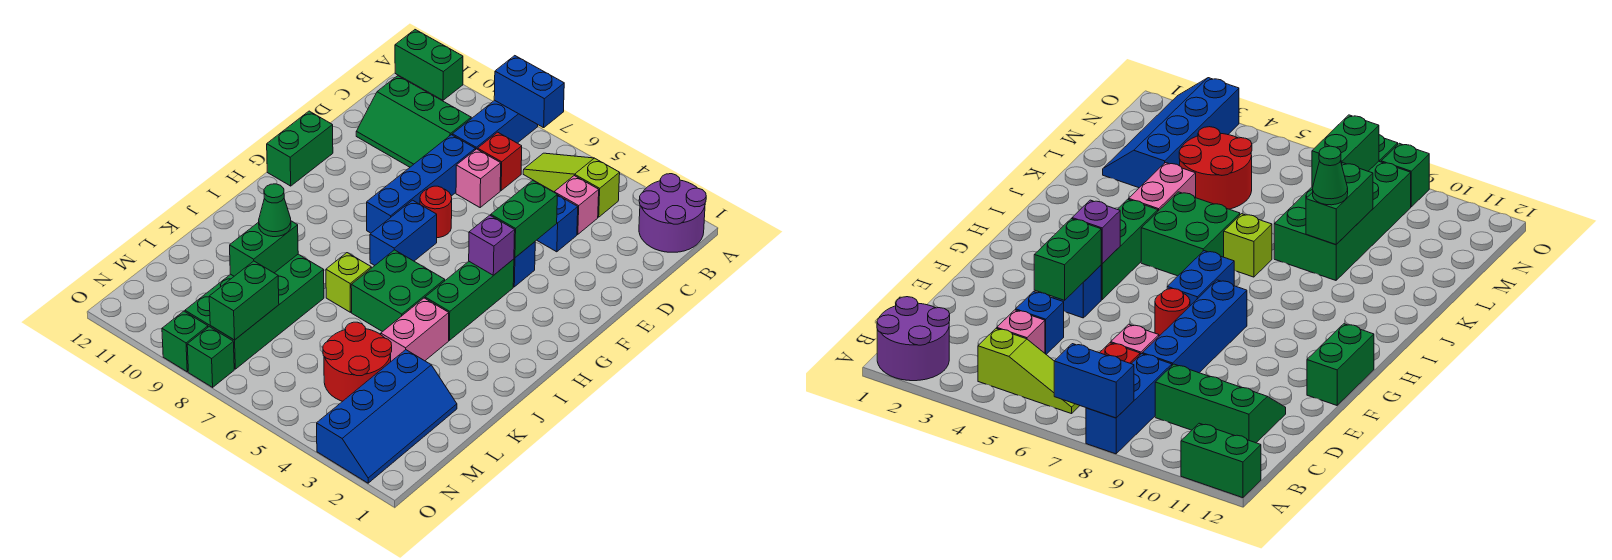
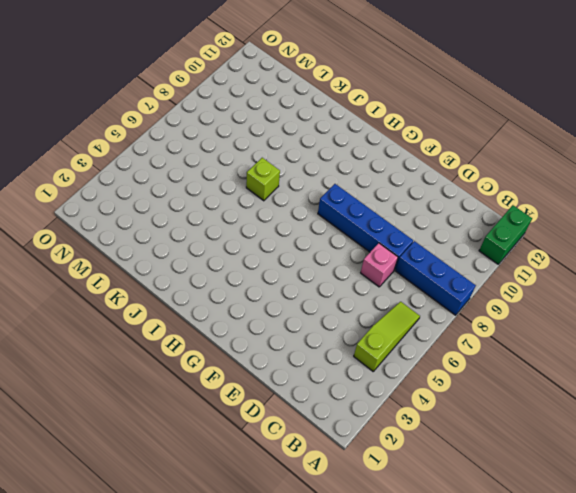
none -> purple 2x2 round brick [639,174,706,252]
none -> pink 1x1 brick [554,176,599,234]
none -> red 1x1 brick [478,132,522,190]

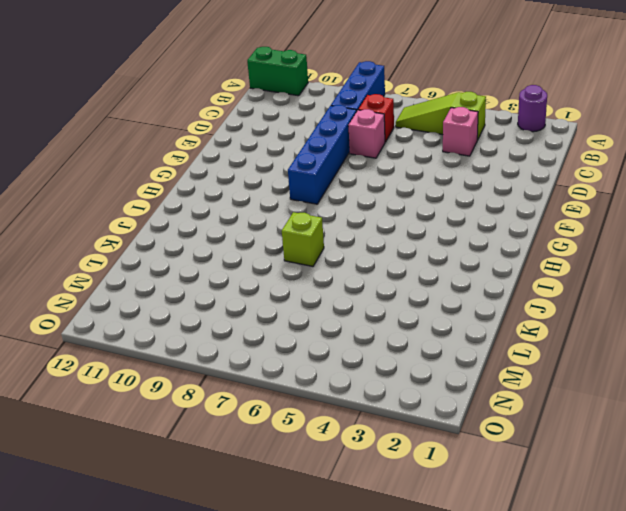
purple 1x1 round brick [518,85,547,132] -> purple 2x2 round brick [639,174,706,252]
none -> green 2x3 slope [356,76,471,167]
none -> blue 1x1 brick [537,195,578,252]
none -> blue 1x1 brick [513,242,535,287]

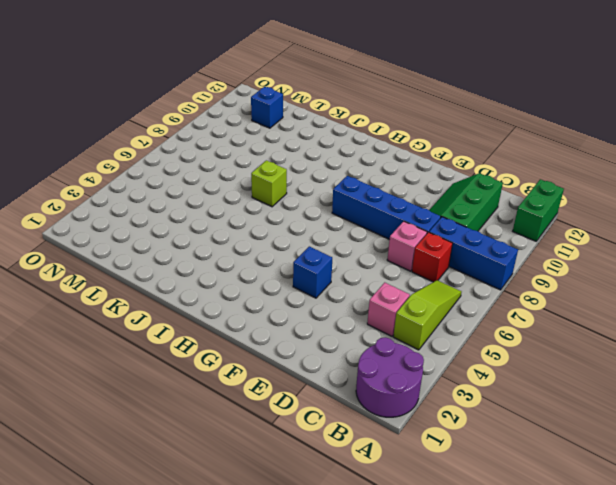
blue 1x1 brick [251,87,283,128] -> blue 1x1 brick moved to [537,195,578,252]
none -> red 1x1 round brick [420,186,452,238]
none -> green 1x2 brick [267,111,333,186]
none -> green 1x3 brick [425,259,514,340]

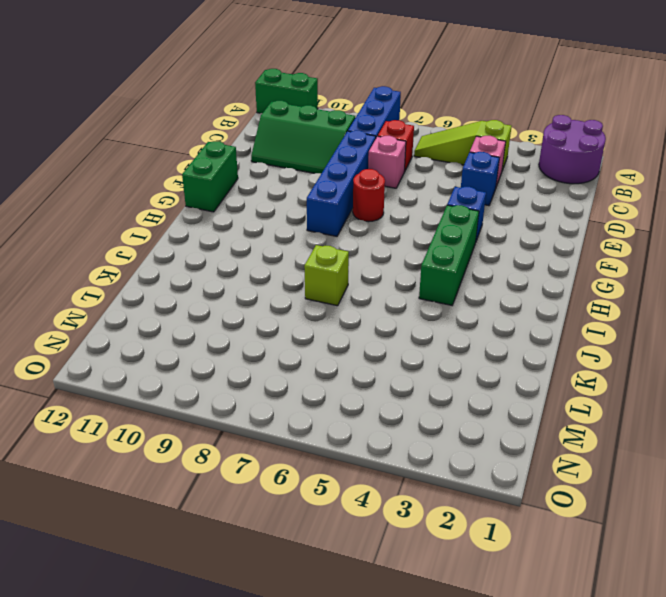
none -> blue 1x2 brick [370,200,437,265]
none -> green 2x2 brick [351,250,445,332]
none -> pink 1x2 brick [381,298,449,361]

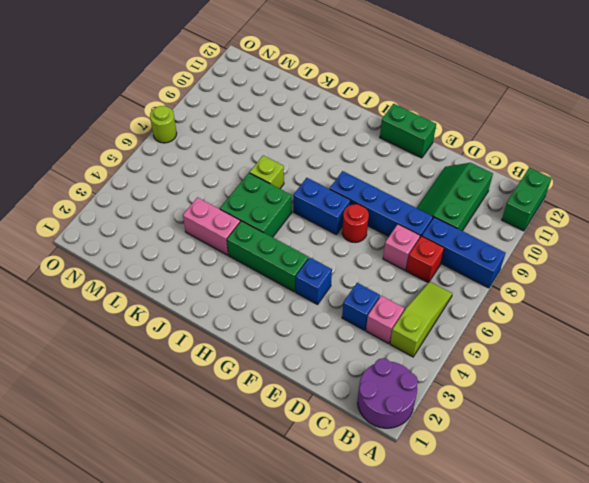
lime 1x1 round brick [150,106,177,143] -> none
none -> green 2x4 brick [185,254,324,369]
none -> blue 2x4 slope [317,350,457,483]
none -> red 2x2 round brick [323,322,392,401]

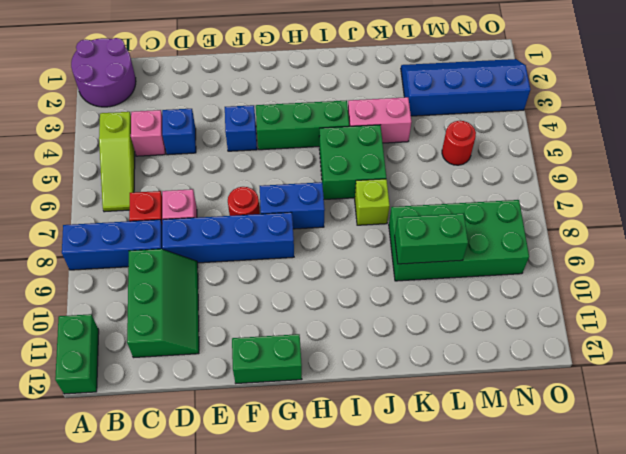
red 1x1 round brick [442,121,476,165] -> red 2x2 round brick [323,322,392,401]
none -> green 1x1 brick [187,327,234,387]
none -> green 1x1 brick [162,311,208,372]
none -> blue 1x2 brick [494,56,564,128]

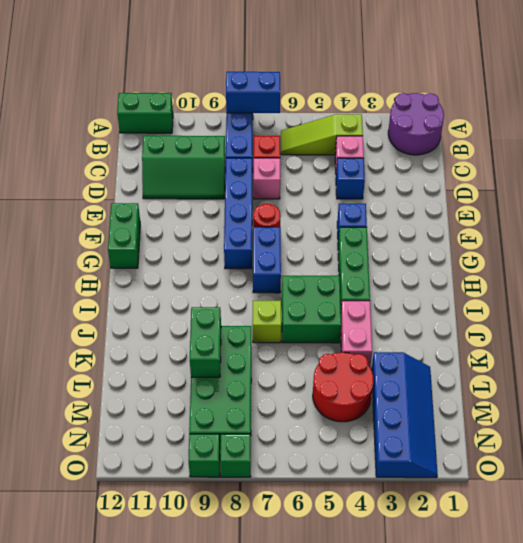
none -> green 1x2 brick [491,180,557,258]
none -> purple 1x1 brick [469,215,515,275]
none -> green 1x2 brick [209,261,279,340]

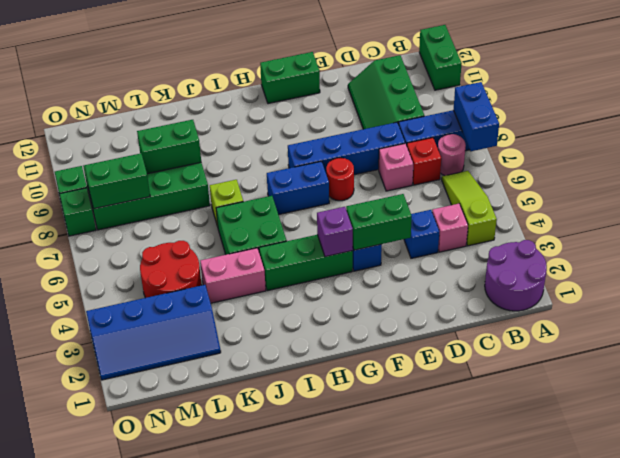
pink 1x1 round brick [438,134,466,176] -> none
none -> green 1x1 cone [259,184,291,237]

